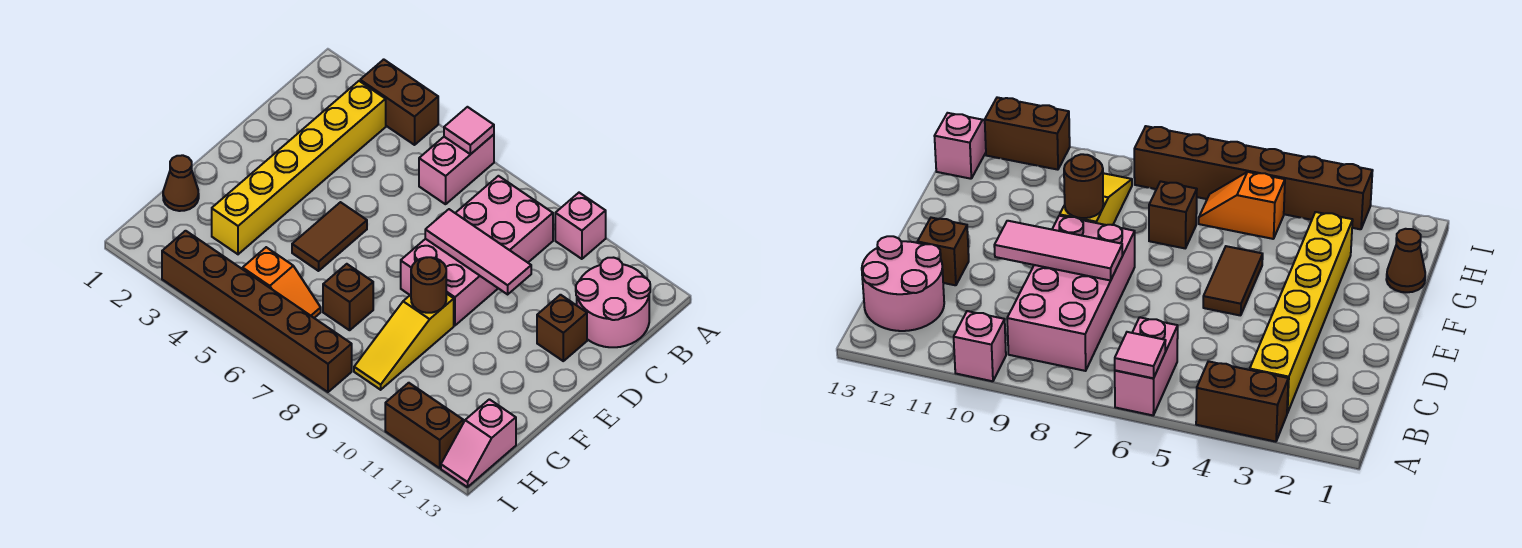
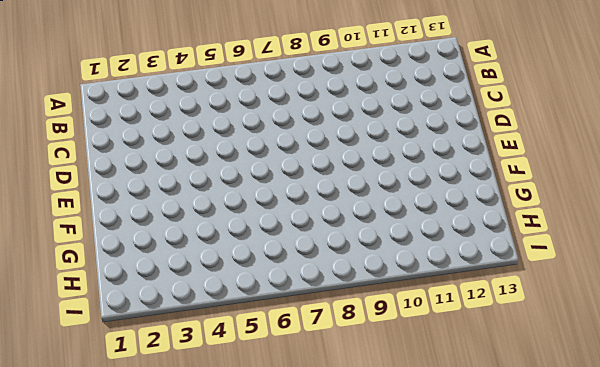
none -> brown 1x2 brick [360,59,438,145]
none -> pink 1x2 brick [419,135,494,204]
none -> pink 1x1 brick [555,193,606,259]

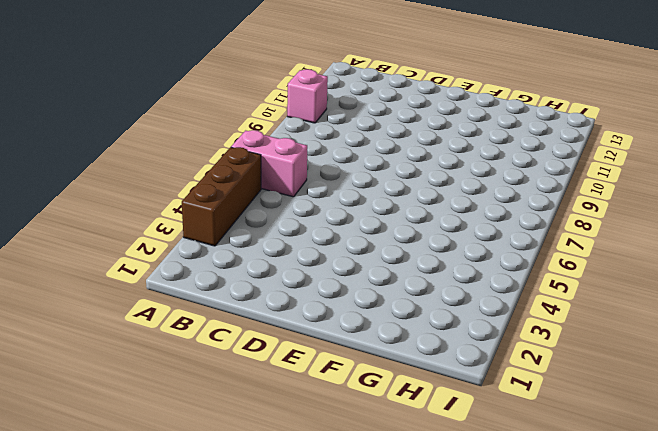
brown 1x3 brick [182,147,261,246] -> brown 1x2 brick [360,59,438,145]
none -> yellow 1x6 brick [212,81,386,254]
none -> pink 2x4 brick [401,176,553,325]
none -> pink 2x2 round brick [576,258,650,347]

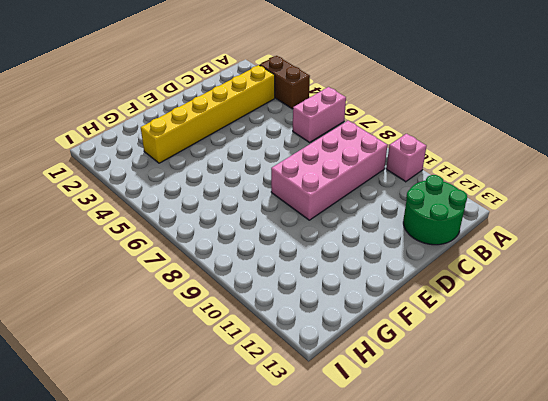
green 2x2 round brick [403,175,467,245] -> pink 2x2 round brick [576,258,650,347]
none -> brown 1x1 brick [537,295,587,361]
none -> brown 1x2 tile [292,202,367,271]
none -> yellow 1x3 slope [354,293,454,390]

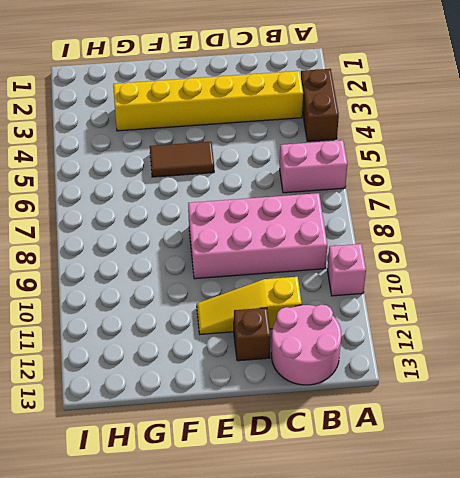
yellow 1x3 slope [197,277,302,334] -> yellow 1x3 slope moved to [354,293,454,390]
none -> brown 1x1 cone [163,155,199,211]
none -> brown 1x1 brick [323,264,373,330]
none -> orange 1x2 slope [243,247,321,318]

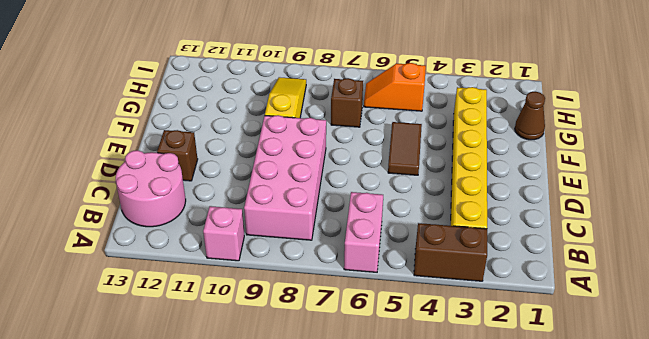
none -> pink 1x2 slope [441,399,516,487]
none -> brown 1x6 brick [162,231,352,392]
none -> brown 1x2 brick [385,383,463,468]

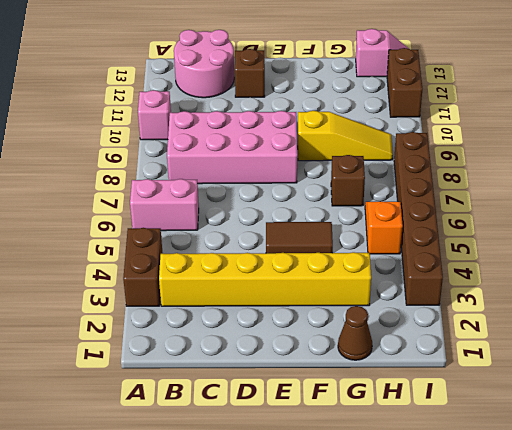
none -> pink 1x1 tile [444,107,494,154]
none -> pink 1x3 tile [425,209,531,294]
none -> brown 1x1 round brick [411,257,446,313]

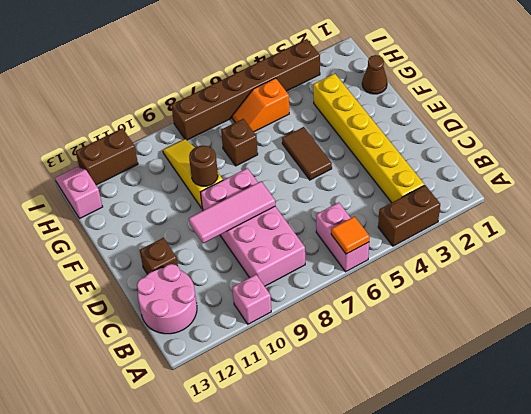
orange 1x1 tile [331,217,370,254] -> pink 1x1 tile [444,107,494,154]

